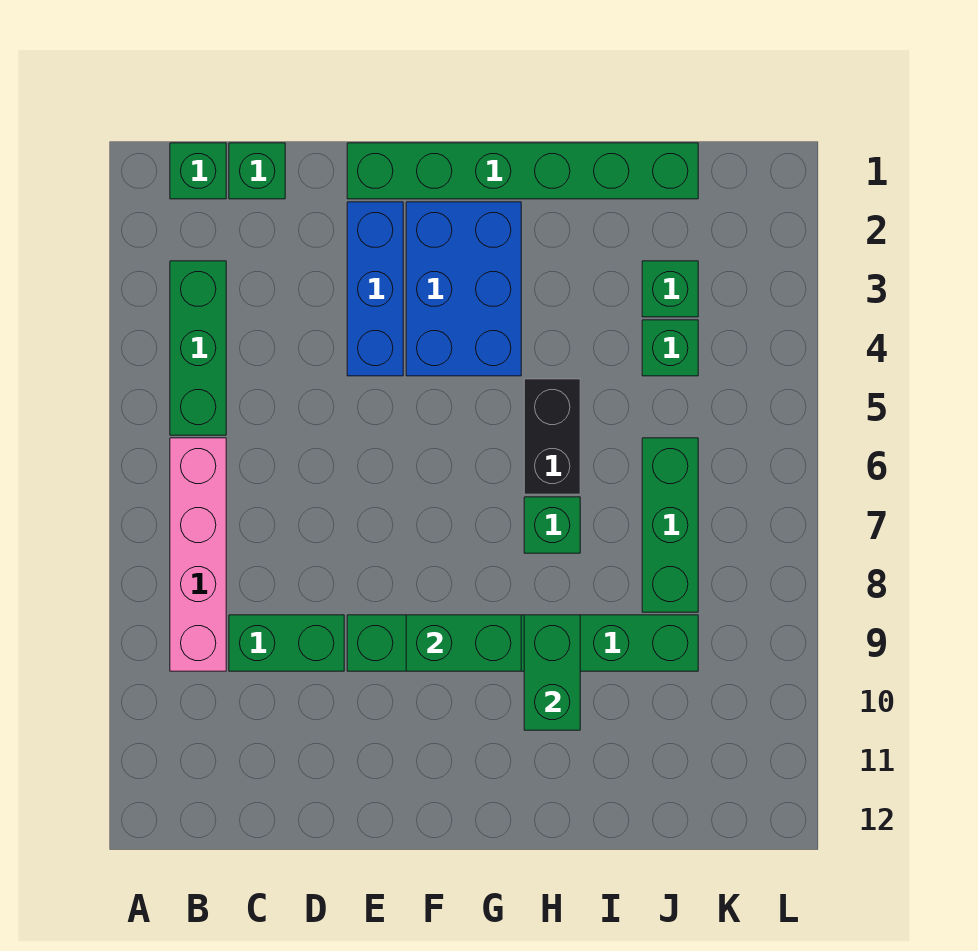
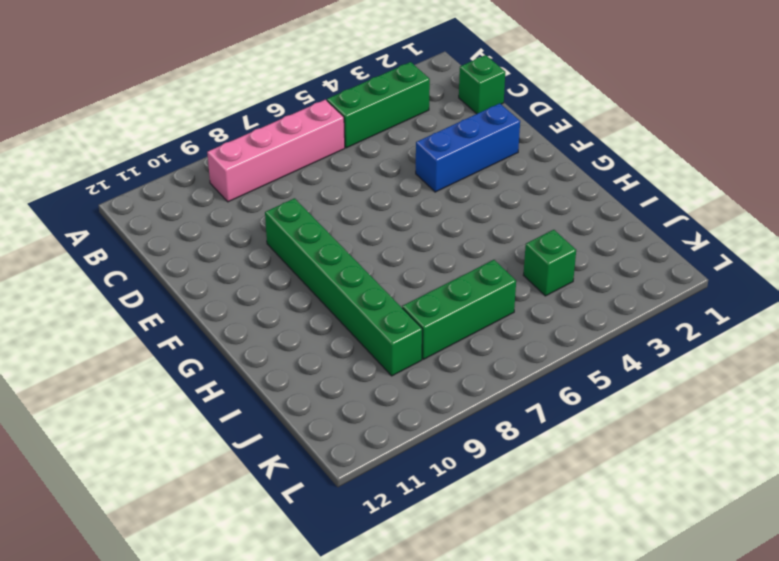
none -> green 1x1 brick [170,143,226,199]
none -> green 1x2 brick [229,615,344,671]
none -> green 1x6 brick [347,143,698,199]

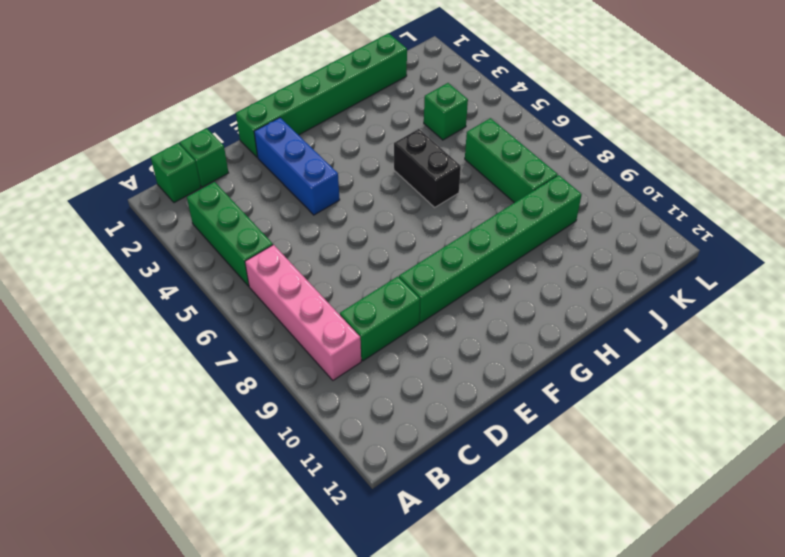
none -> blue 2x3 brick [406,202,521,376]
none -> green 1x1 brick [524,497,580,553]
none -> green 1x1 brick [642,261,698,317]

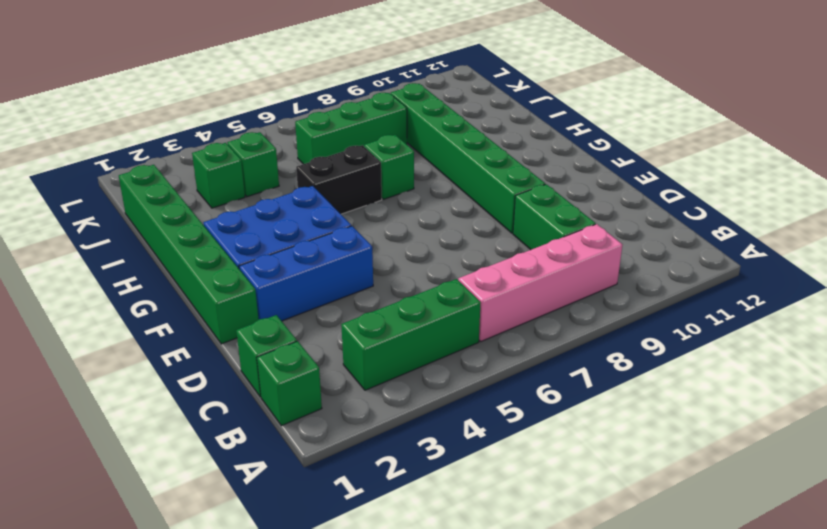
none -> green 1x2 brick [406,615,521,671]
none -> green 1x2 brick [524,615,580,730]

